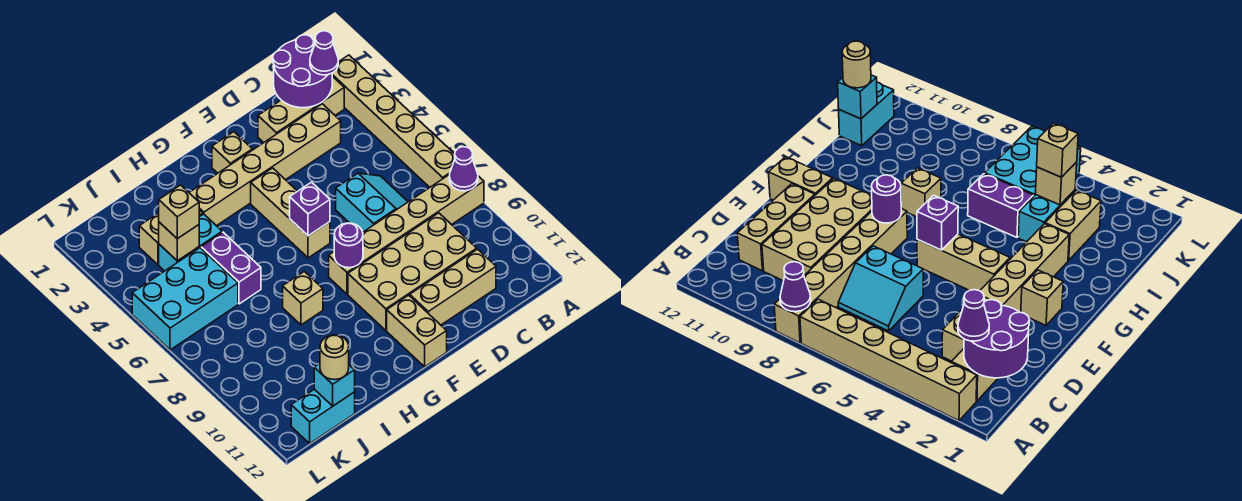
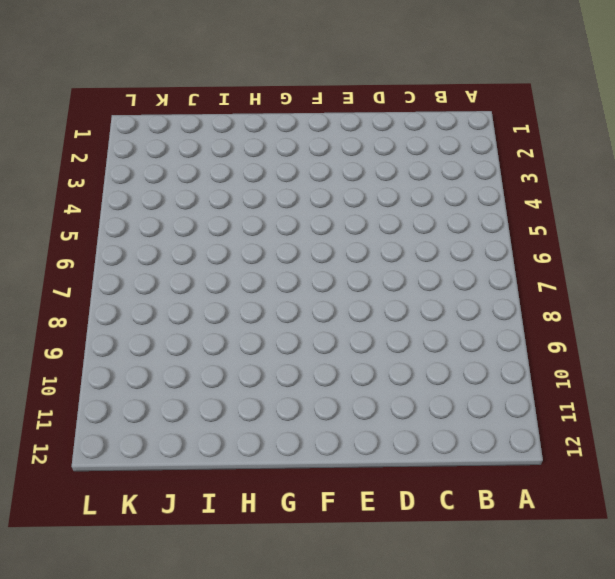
none -> tan 1x6 brick [332,55,455,187]
none -> tan 1x6 brick [329,174,484,294]
none -> tan 1x3 brick [258,76,344,143]

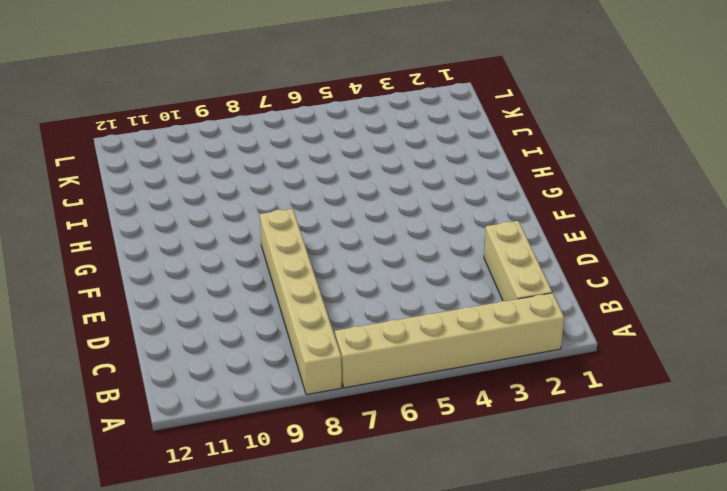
none -> tan 1x6 brick [189,104,341,226]
none -> cyan 2x2 slope [336,173,408,232]
none -> tan 2x4 brick [348,213,477,330]

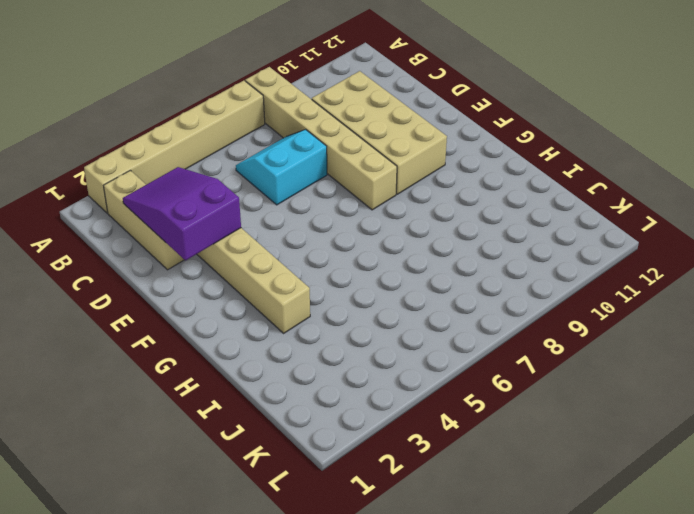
purple 2x3 slope [123,167,241,260] -> purple 2x2 round brick [273,35,332,108]
none -> tan 1x3 brick [410,249,496,325]
none -> tan 1x1 brick [212,132,252,173]
none -> tan 1x3 brick [251,168,330,258]

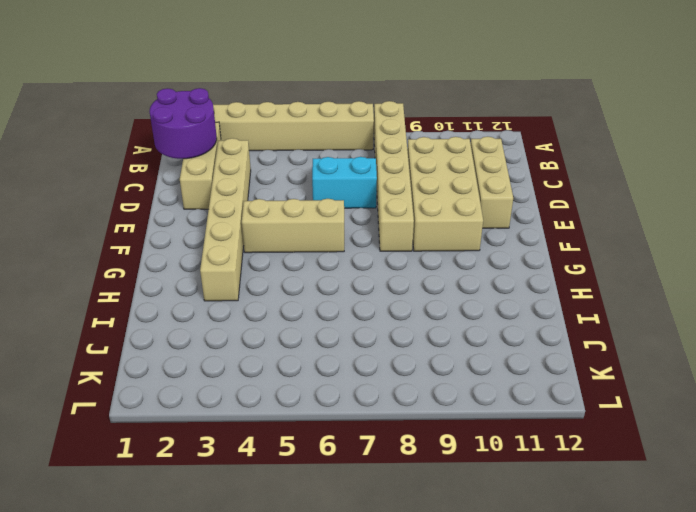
none -> tan 1x1 brick [212,132,252,173]
none -> tan 1x2 brick [387,295,447,367]
none -> tan 1x1 brick [283,271,323,325]

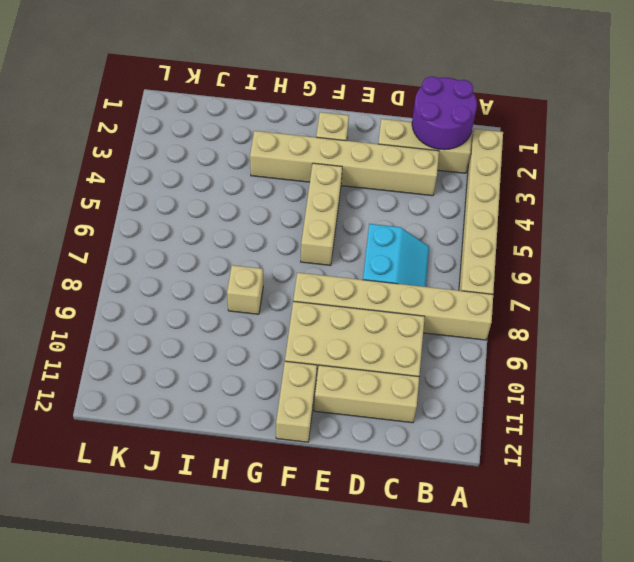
none -> tan 1x2 brick [139,210,203,265]
none -> cyan 1x2 brick [159,214,222,271]
none -> purple 1x2 brick [201,232,261,304]

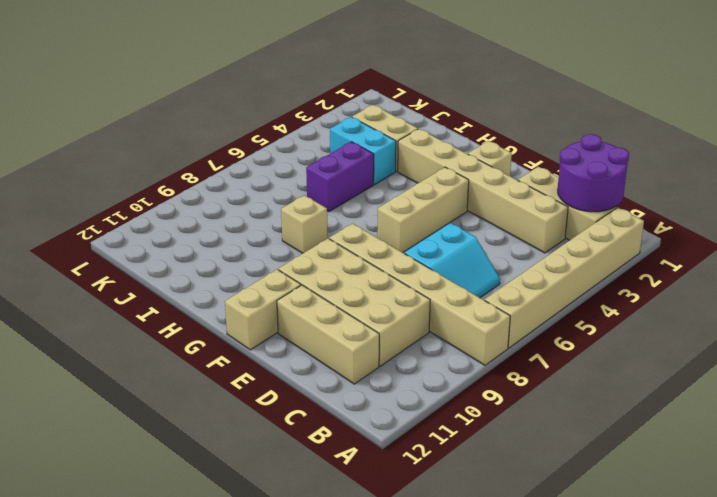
none -> cyan 2x3 brick [132,248,238,350]
none -> cyan 1x2 brick [291,389,355,443]
none -> purple 1x1 cone [449,147,478,191]

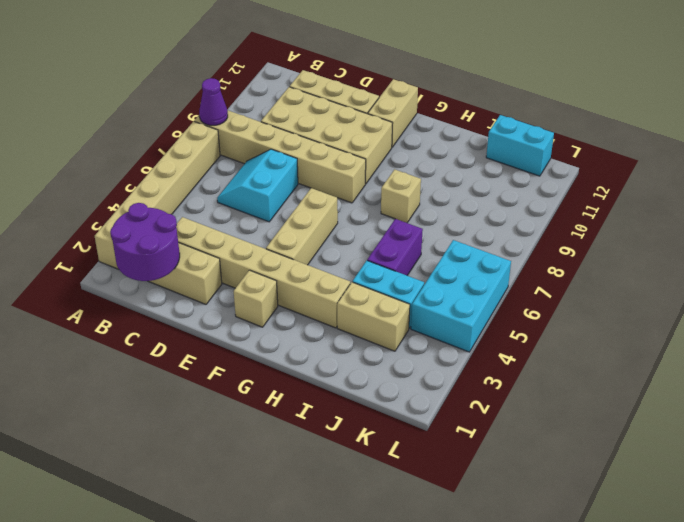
cyan 2x3 brick [411,240,511,352] -> cyan 2x3 brick turned to [132,248,238,350]
none -> purple 1x1 brick [290,182,330,236]
none -> purple 1x1 round brick [334,223,363,268]
none -> tan 1x1 brick [159,222,199,261]

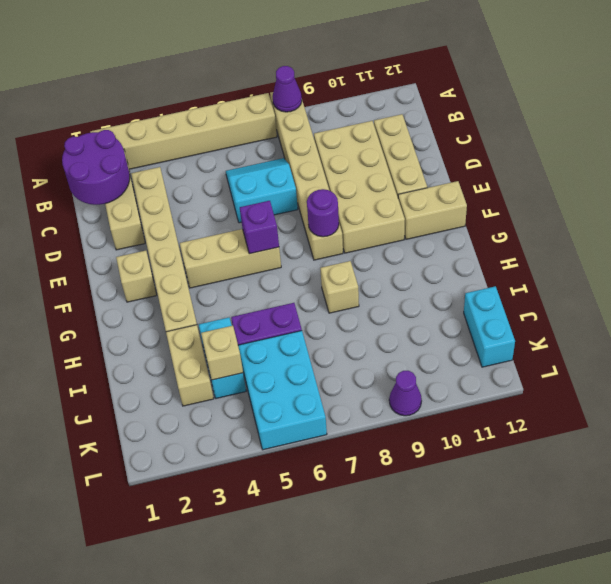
purple 1x1 cone [389,371,422,416] -> purple 1x1 cone moved to [310,31,338,75]
none -> cyan 1x1 brick [314,364,355,406]
none -> tan 1x1 brick [159,185,199,239]
none -> tan 1x1 round brick [320,335,349,380]

